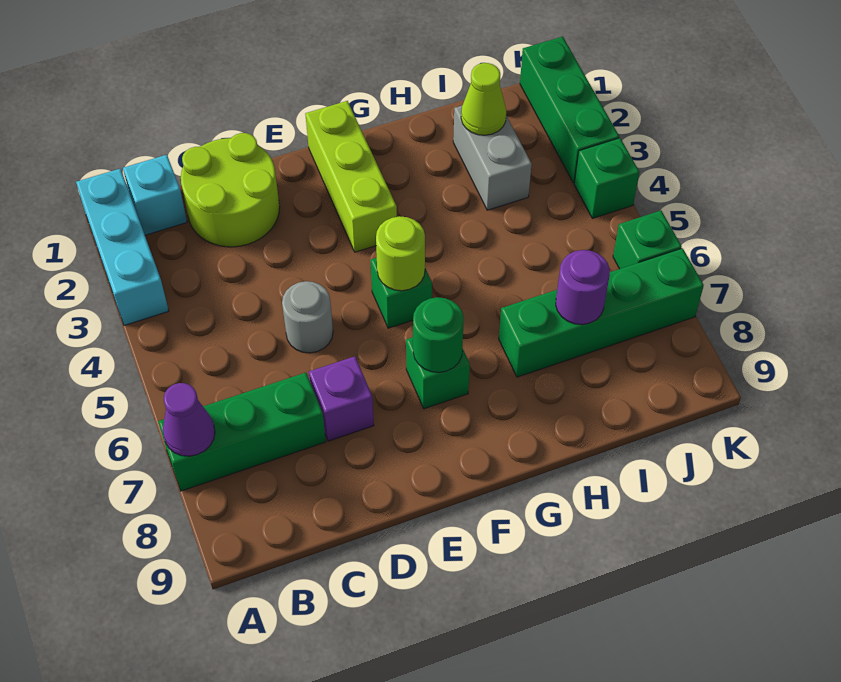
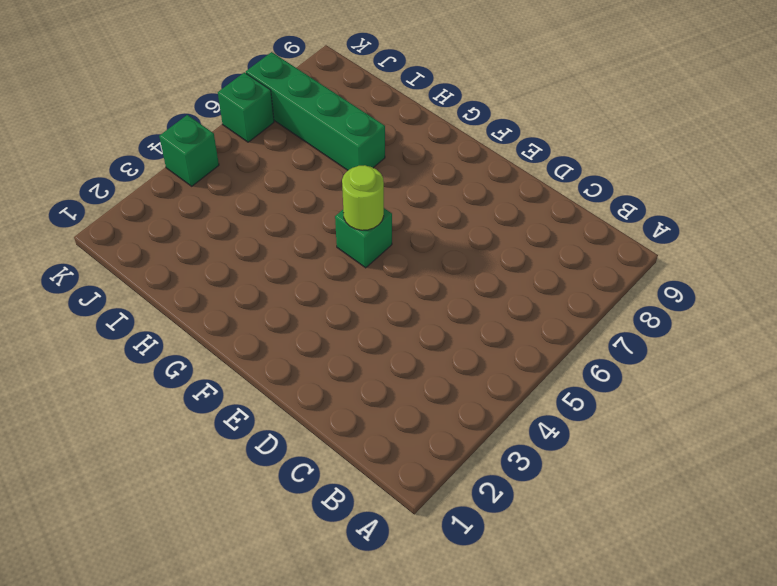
none -> cyan 1x3 brick [76,169,169,325]
none -> green 1x3 brick [158,373,326,491]
none -> cyan 1x1 brick [123,155,187,235]

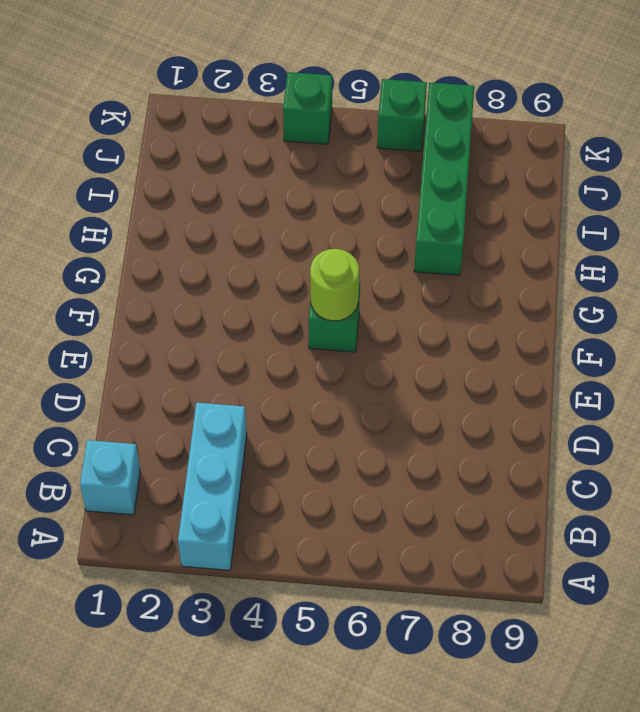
cyan 1x3 brick [178,403,247,570] -> cyan 1x3 brick turned to [76,169,169,325]
none -> green 1x3 brick [158,373,326,491]
none -> lime 2x2 round brick [181,133,280,247]
none -> grey 1x1 round brick [282,281,333,353]

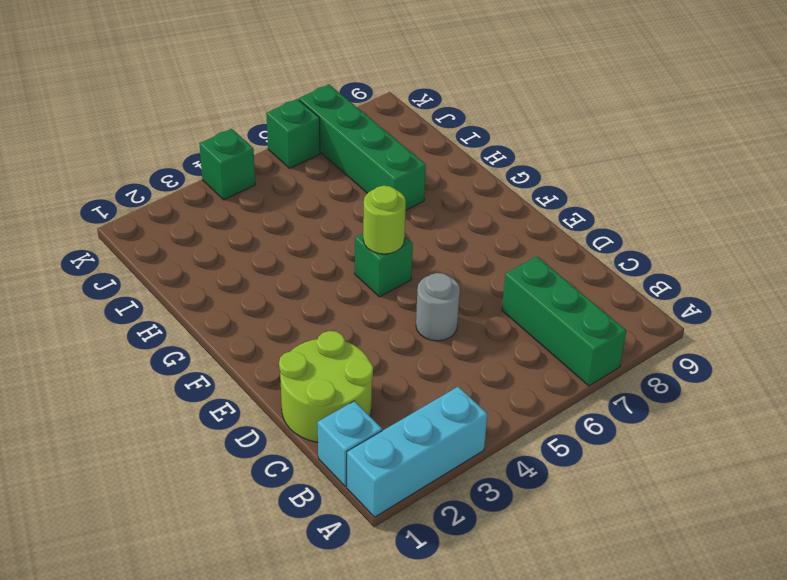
none -> purple 1x1 brick [309,356,374,441]
none -> lime 1x3 brick [305,101,397,252]
none -> green 1x1 brick [406,337,470,409]

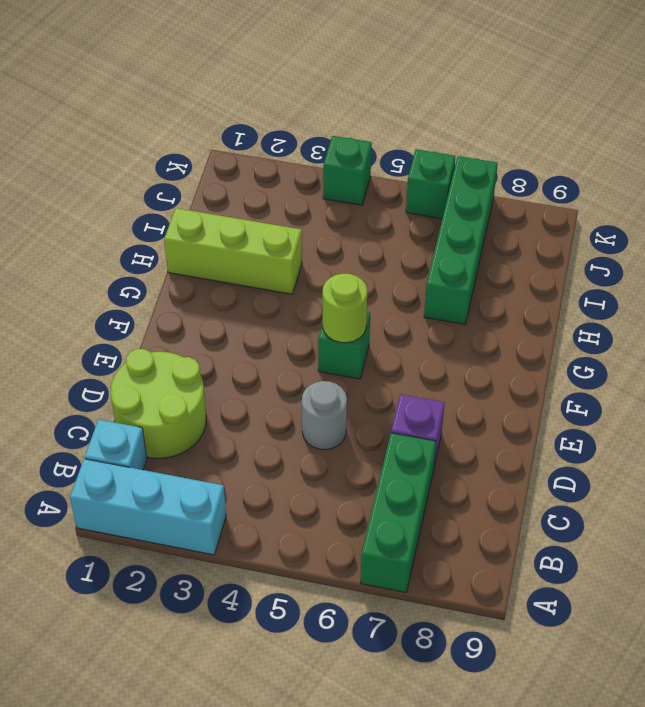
lime 1x3 brick [164,208,302,294] -> lime 1x3 brick moved to [305,101,397,252]
none -> green 1x1 brick [406,337,470,409]
none -> grey 1x2 brick [453,106,532,210]
none -> green 1x3 brick [520,36,619,183]

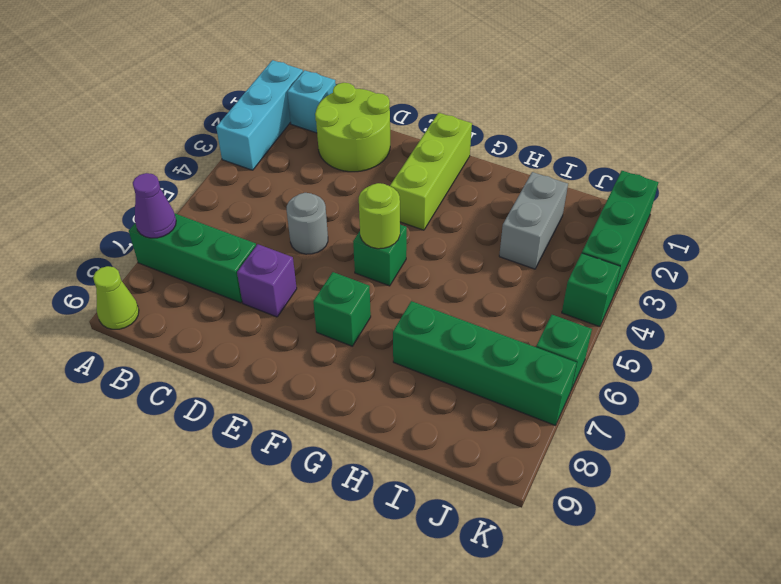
lime 1x1 cone [93,266,139,329] -> lime 1x1 cone moved to [461,63,506,135]
none -> green 1x1 round brick [413,297,464,372]
none -> purple 1x1 round brick [556,250,610,325]

